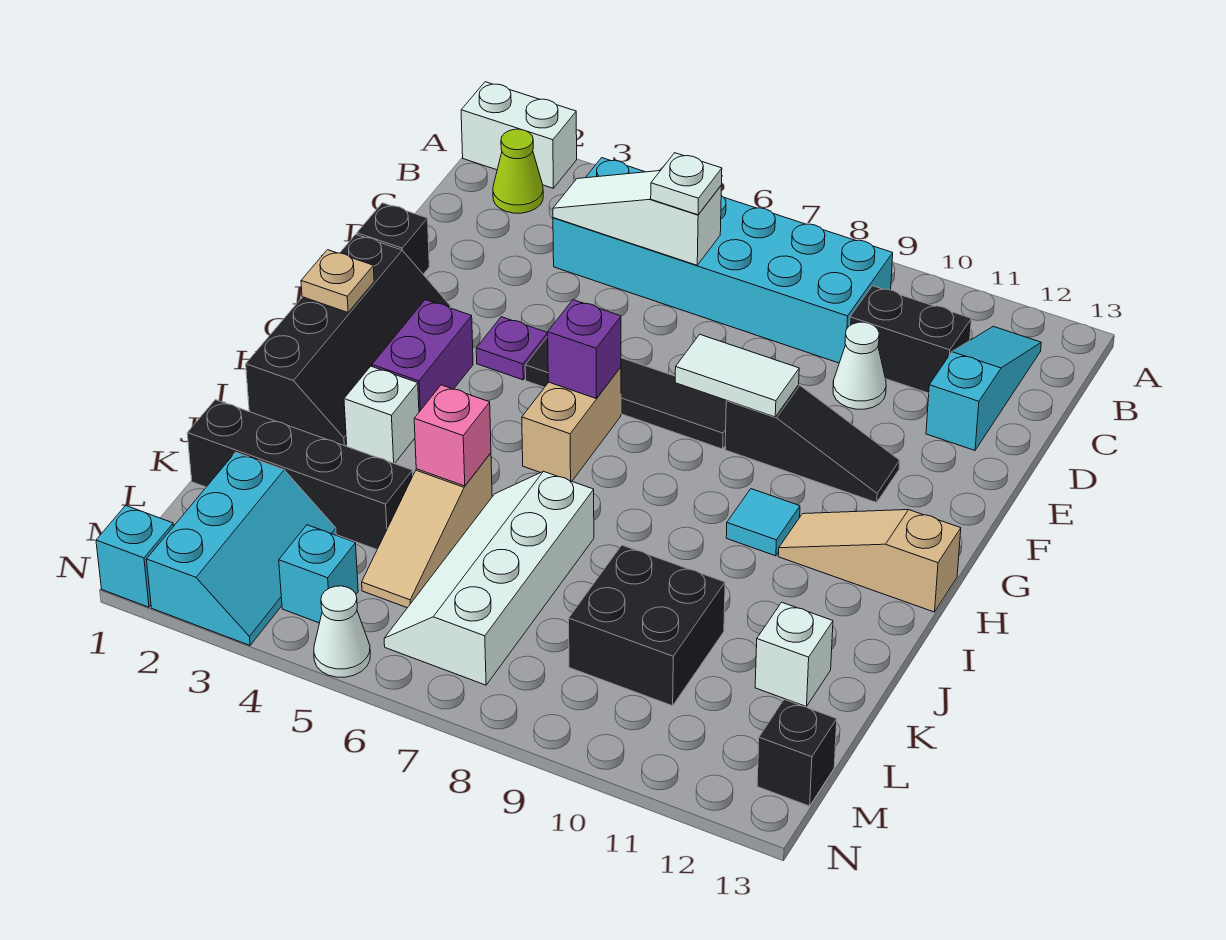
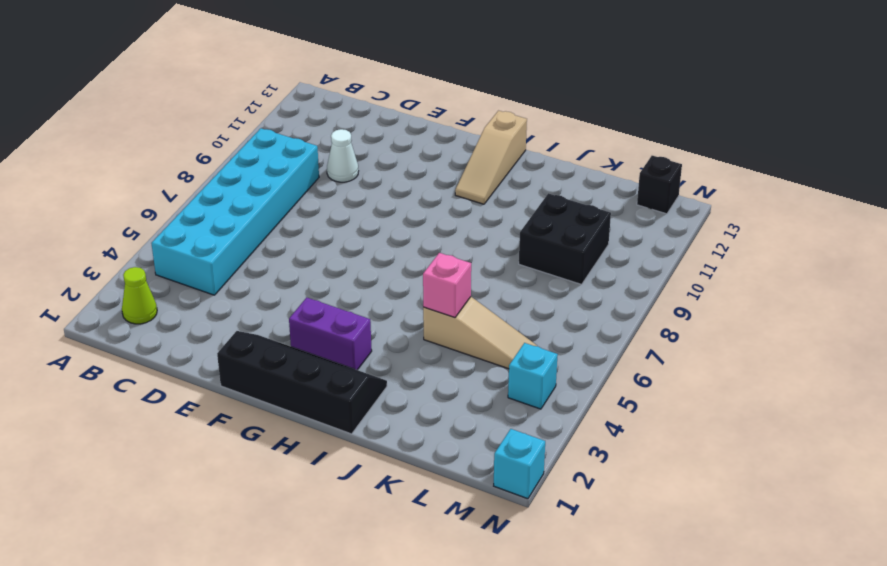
none -> white 1x2 brick [461,82,577,188]
none -> cyan 1x3 slope [926,327,1041,450]
none -> black 1x2 brick [850,286,971,393]
none -> black 1x1 brick [357,203,429,274]

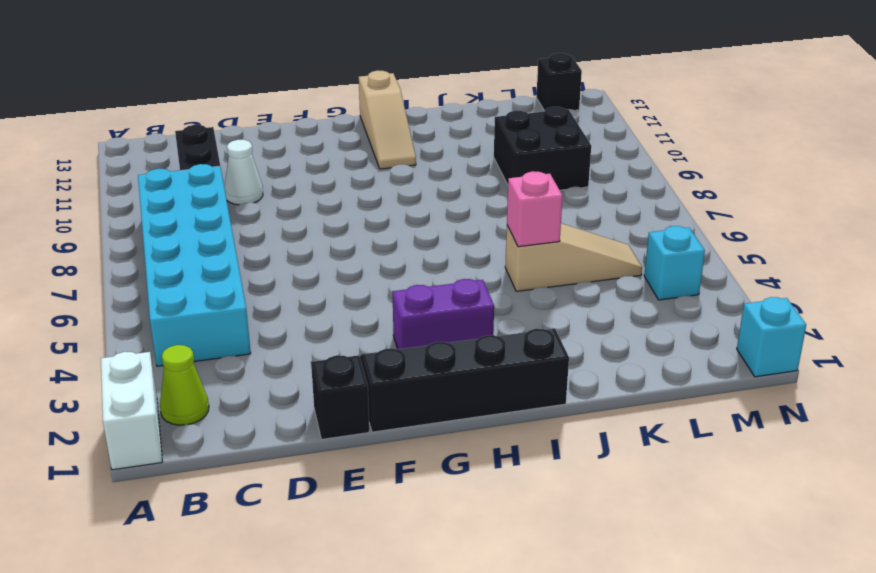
none -> cyan 1x3 slope [926,327,1041,450]
none -> purple 1x1 plate [476,317,548,380]
none -> black 1x4 tile [525,337,727,449]
none -> black 1x3 slope [725,385,900,502]

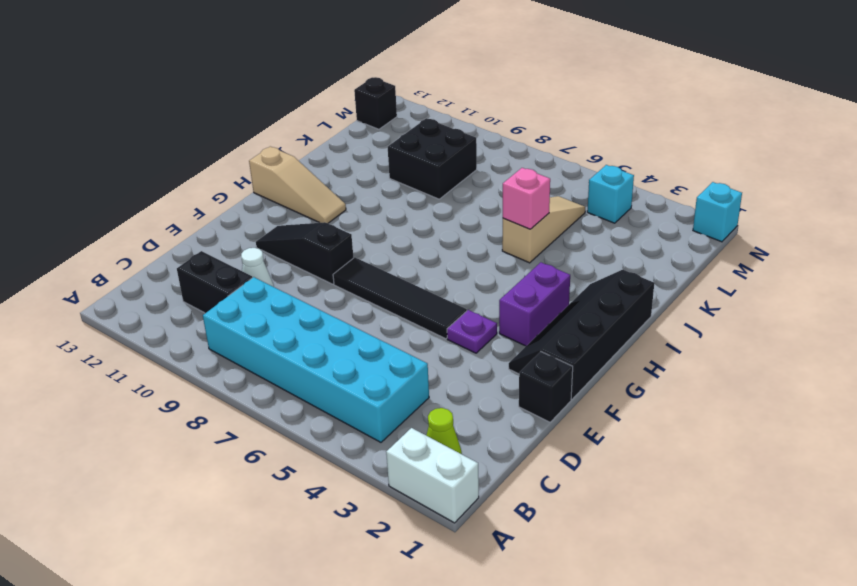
none -> cyan 1x3 slope [926,327,1041,450]
none -> tan 1x2 brick [522,367,621,481]
none -> cyan 1x1 tile [726,489,800,556]
none -> white 1x1 brick [344,366,419,464]

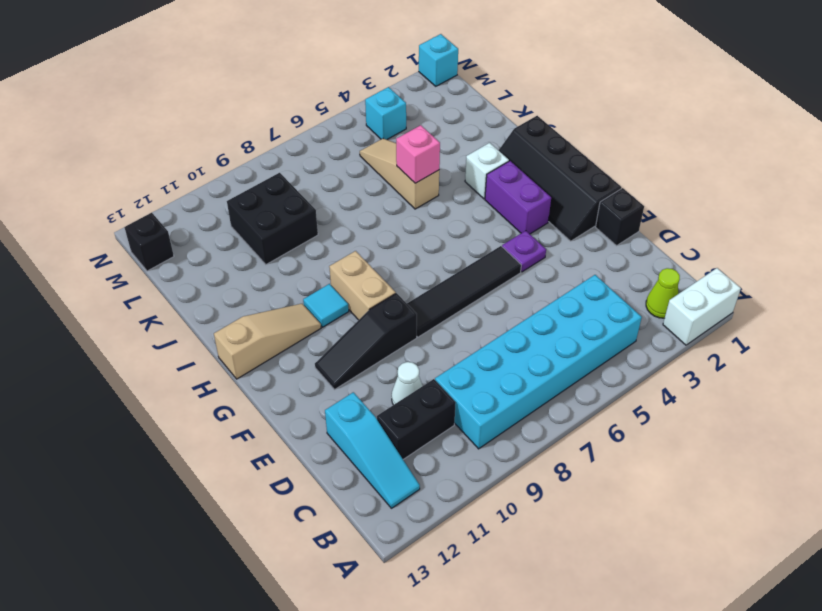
tan 1x2 brick [329,251,396,320] -> tan 1x2 brick moved to [522,367,621,481]
none -> white 2x4 slope [384,471,594,685]
none -> black 1x4 brick [187,400,413,549]
none -> white 1x1 brick [755,602,833,707]
none -> cyan 2x3 slope [147,452,336,645]

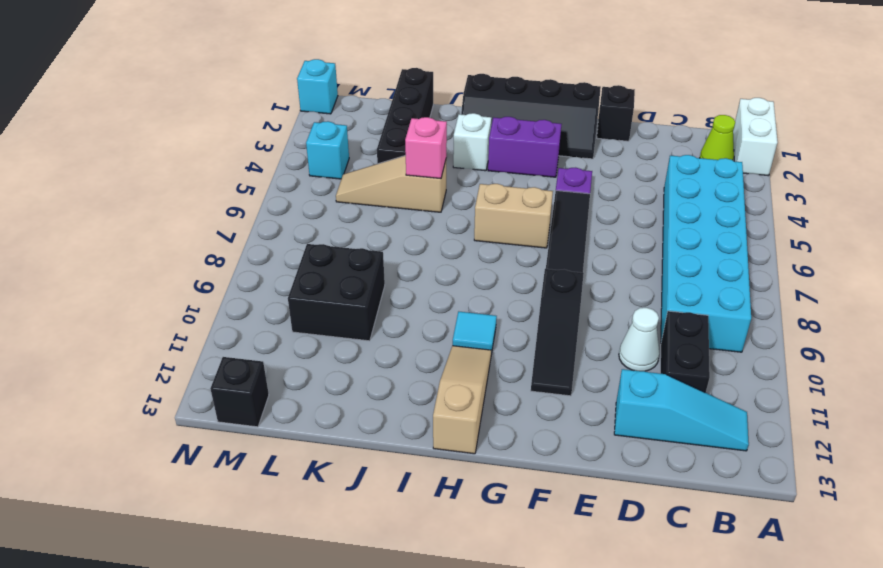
none -> white 2x4 slope [384,471,594,685]
none -> white 1x1 brick [755,602,833,707]
none -> cyan 2x3 slope [147,452,336,645]
none -> white 1x1 cone [314,586,370,677]

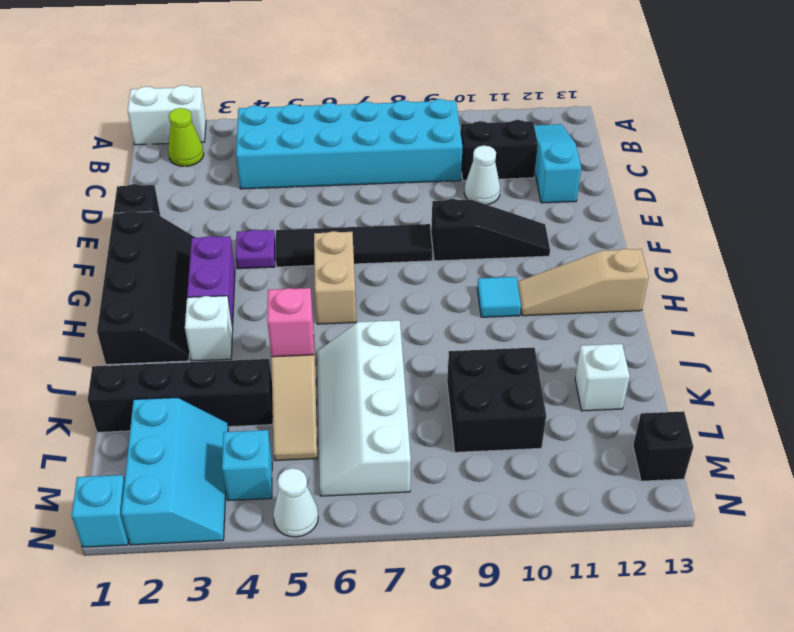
none -> white 1x3 slope [553,171,721,265]
none -> white 1x2 tile [675,334,799,417]
none -> tan 1x1 plate [301,250,374,312]
none -> purple 1x1 brick [547,300,621,399]

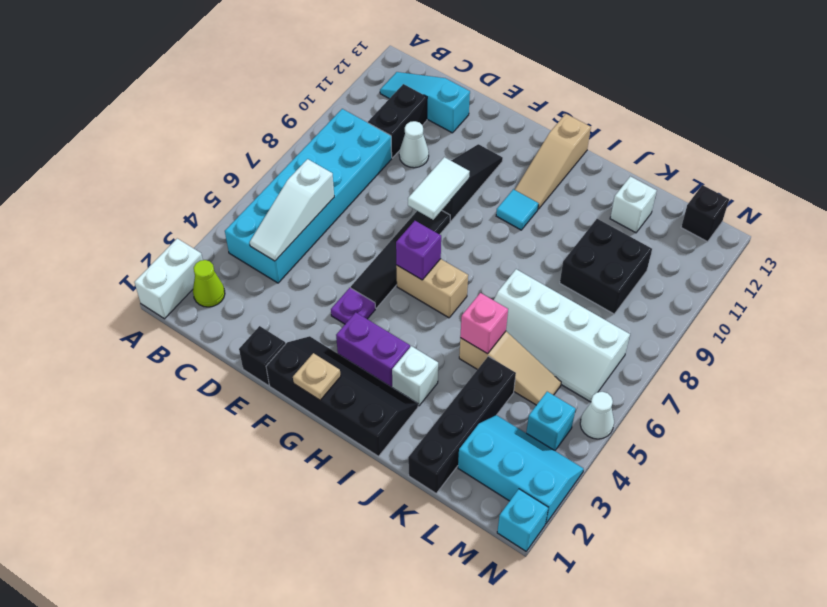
none -> white 1x1 plate [651,153,722,215]

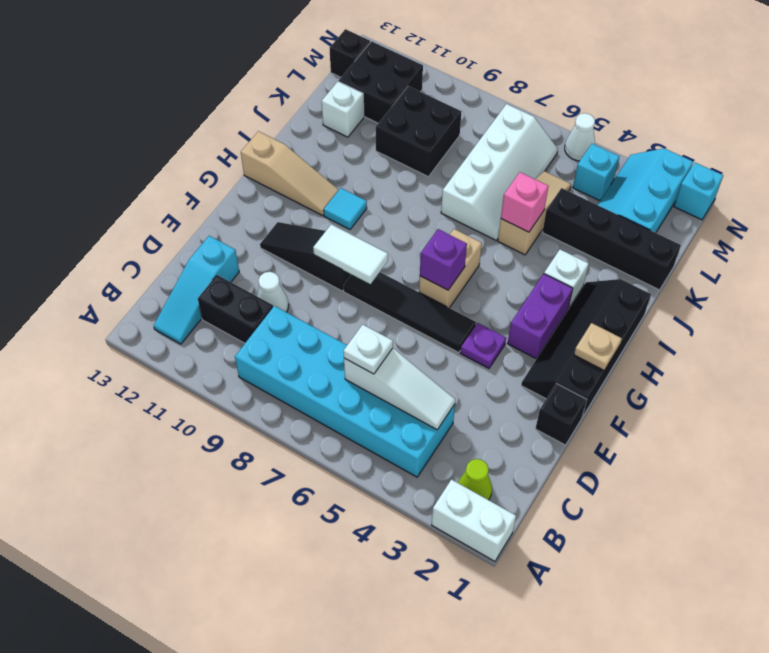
black 2x2 brick [339,41,423,123] -> none

